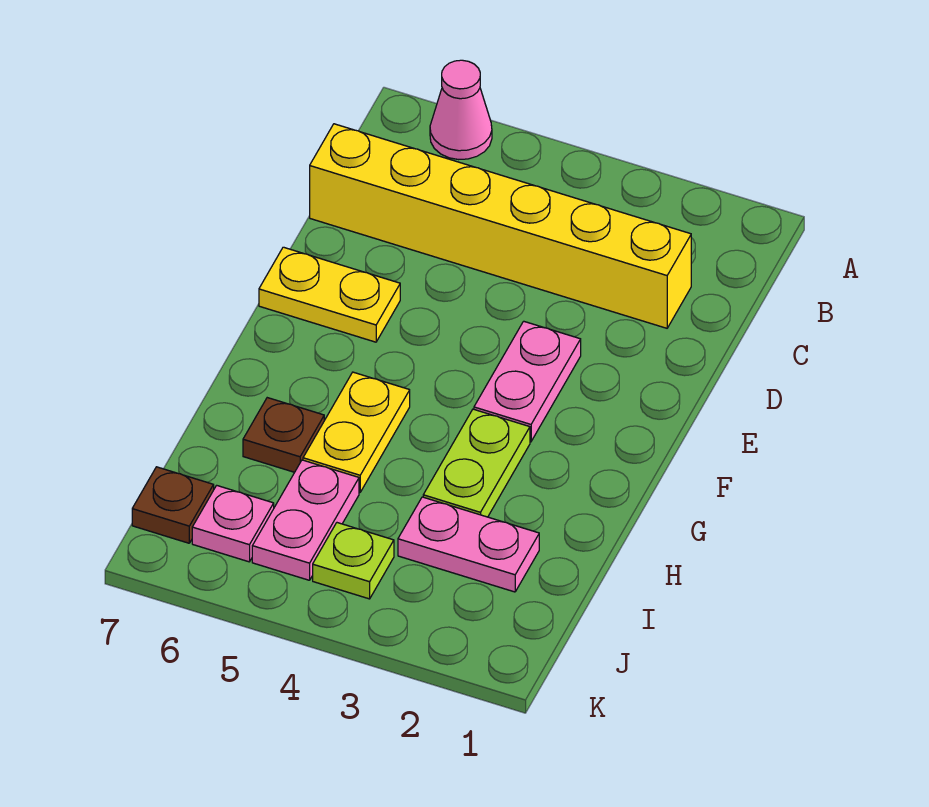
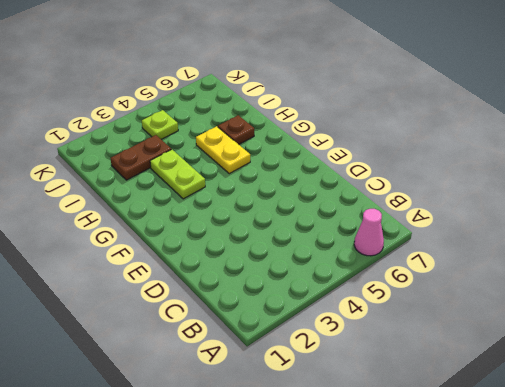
brown 1x2 plate [110,135,171,180] -> pink 1x2 plate [398,497,539,592]
none -> yellow 1x6 brick [310,124,691,328]
none -> pink 1x2 plate [474,321,581,442]
none -> yellow 1x2 plate [259,247,400,342]

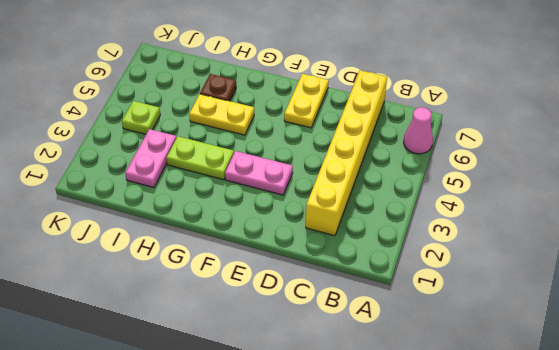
none -> pink 1x2 plate [252,460,359,580]
none -> pink 1x1 plate [192,485,274,562]
none -> brown 1x1 plate [132,467,214,543]

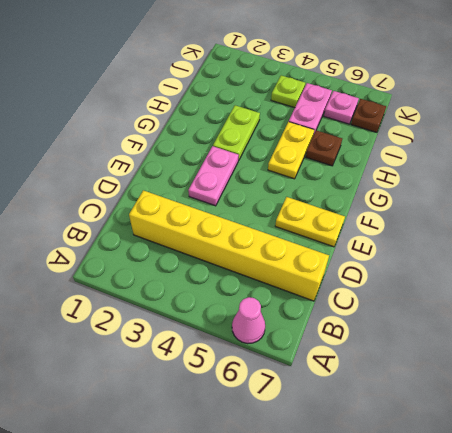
none -> pink 1x2 plate [398,497,539,592]

